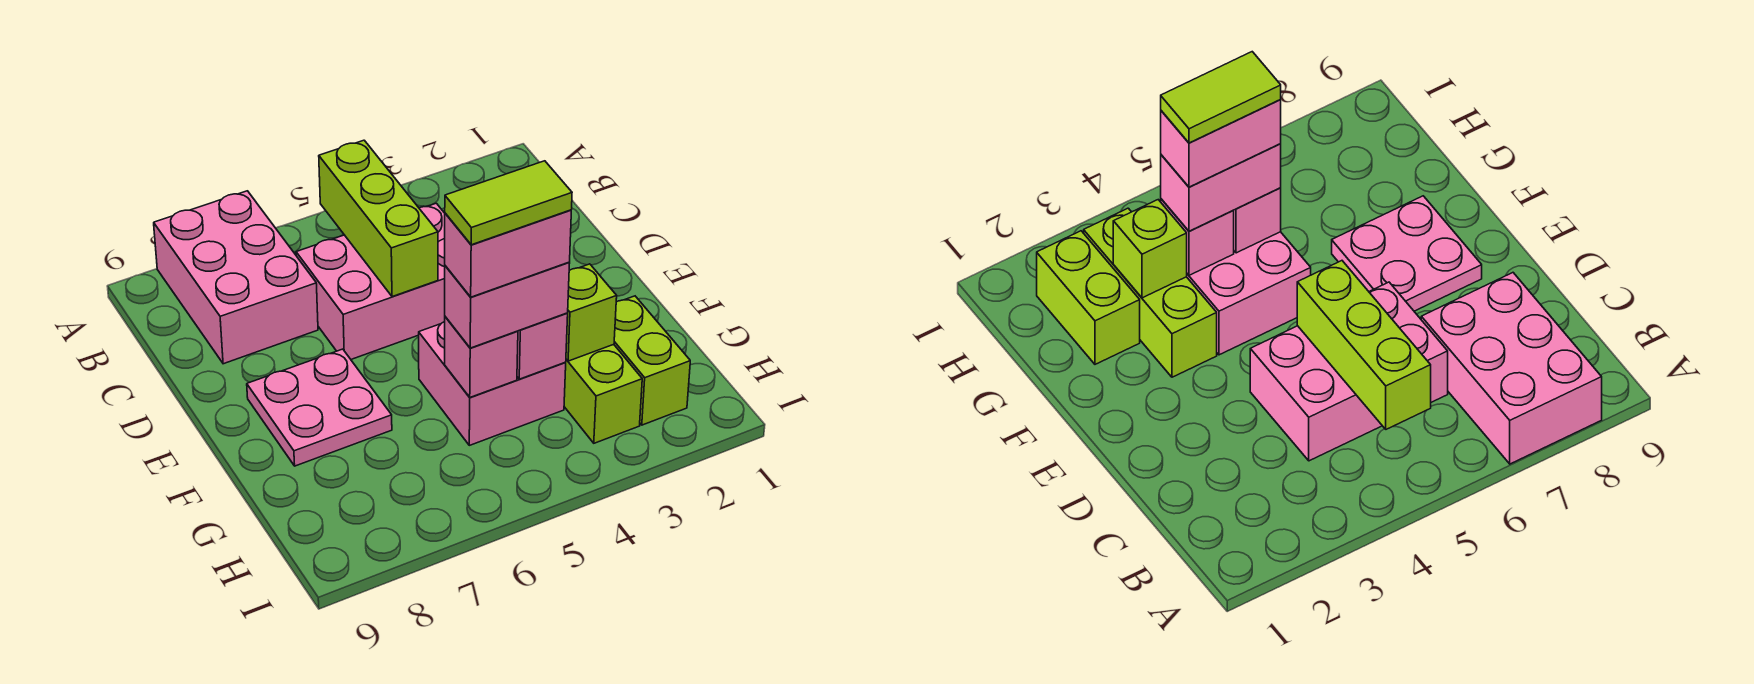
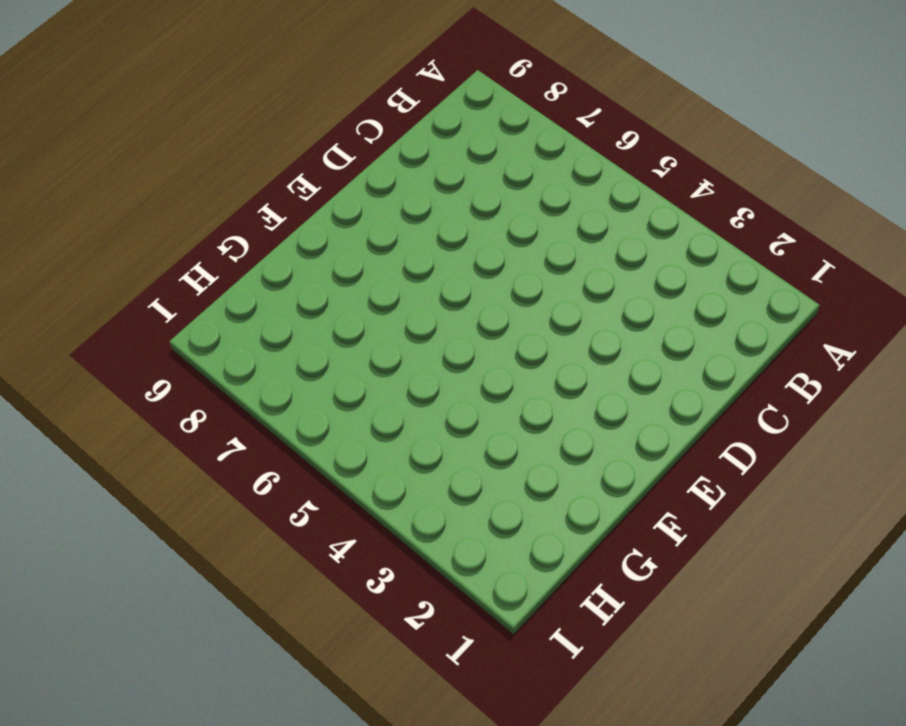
none -> pink 2x3 brick [154,191,318,364]
none -> pink 2x3 brick [296,203,445,359]
none -> pink 2x2 plate [247,349,392,466]

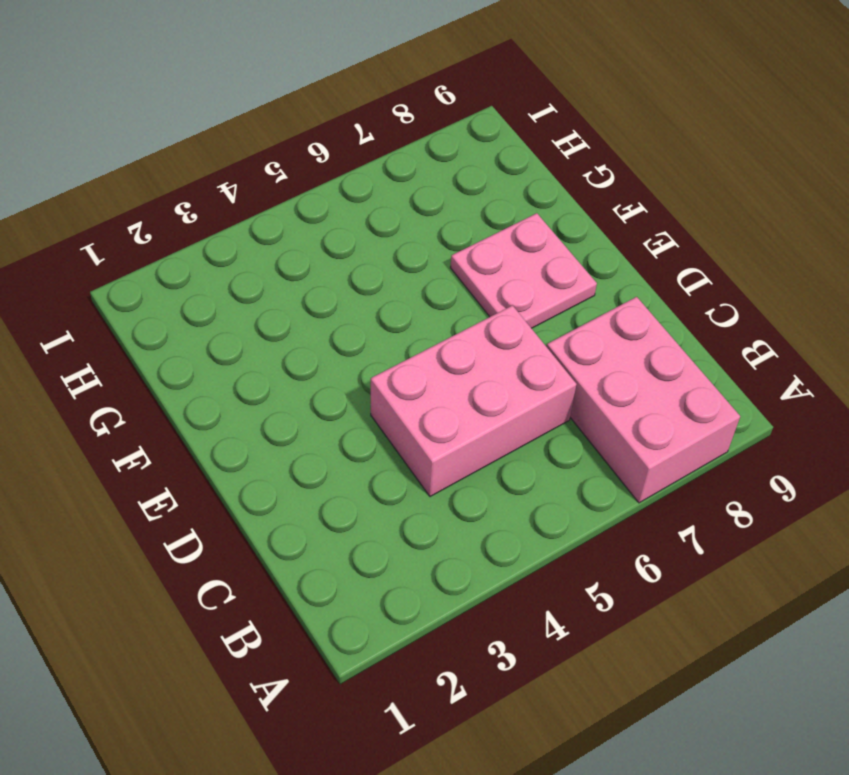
none -> lime 1x3 brick [564,344,642,443]
none -> pink 2x2 brick [419,322,566,445]
none -> lime 1x2 brick [614,296,690,425]

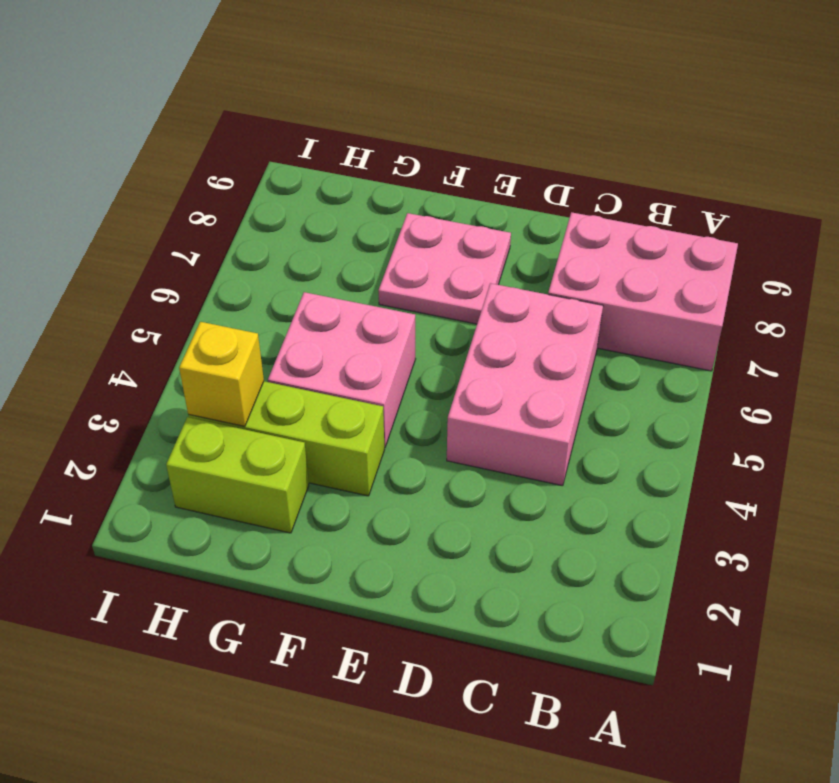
yellow 1x1 brick [179,322,264,426] -> none
none -> lime 1x3 brick [319,140,438,297]
none -> lime 1x1 brick [566,264,617,361]
none -> pink 1x1 brick [517,313,568,379]

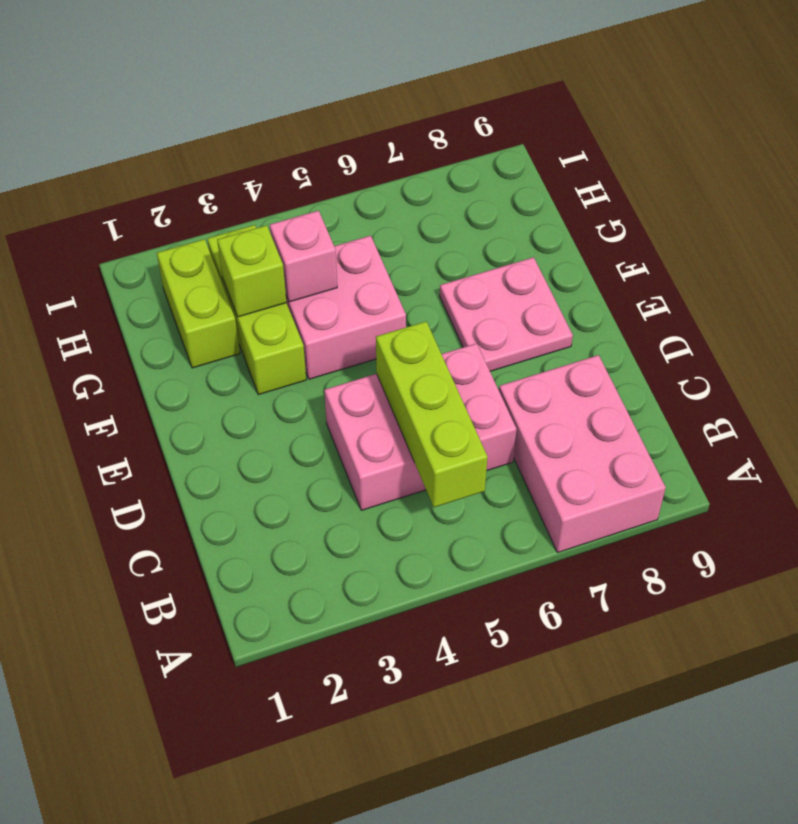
none -> pink 1x1 brick [445,317,518,397]
none -> pink 1x2 brick [445,262,570,348]
none -> pink 1x2 brick [445,210,571,297]

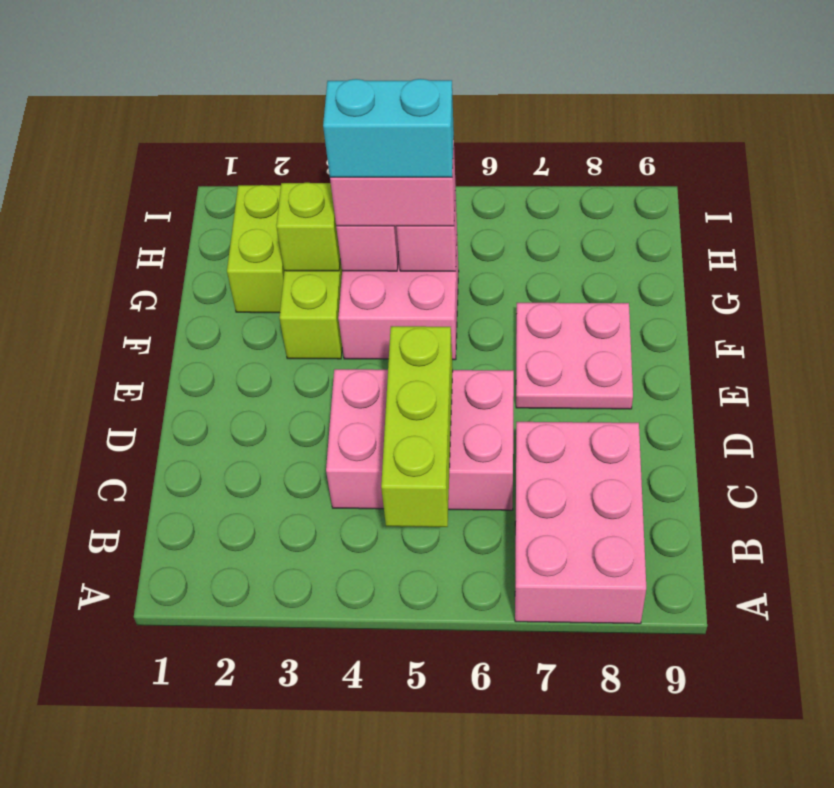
cyan 1x2 brick [323,79,454,177] -> pink 1x2 brick [445,210,571,297]
none -> lime 1x2 tile [445,161,572,245]

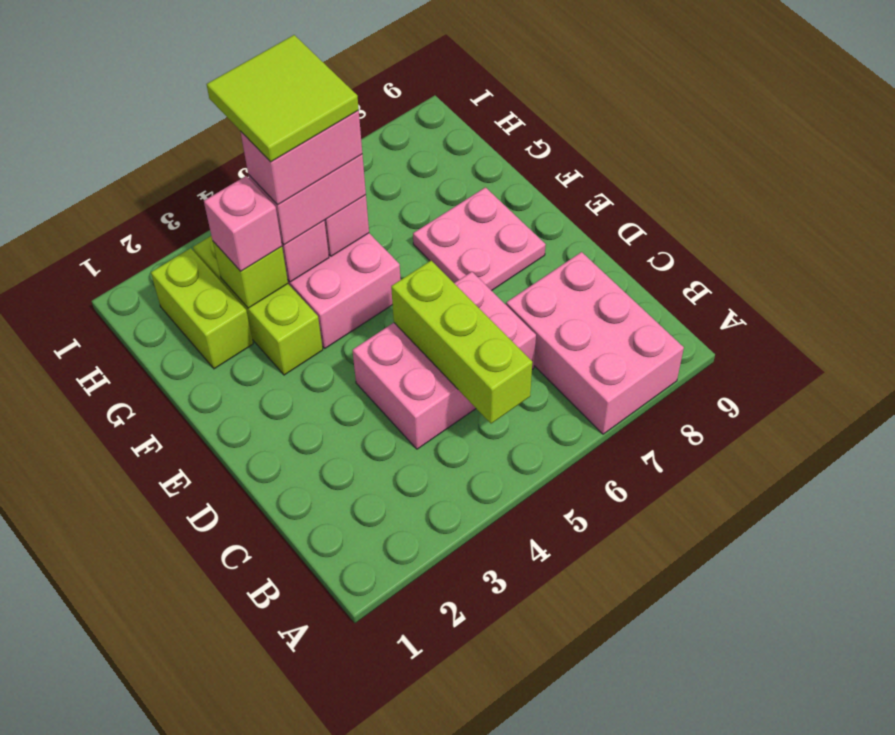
pink 1x1 brick [204,176,282,271] -> none
lime 2x2 tile [206,35,359,162] -> lime 1x2 tile [445,161,572,245]

